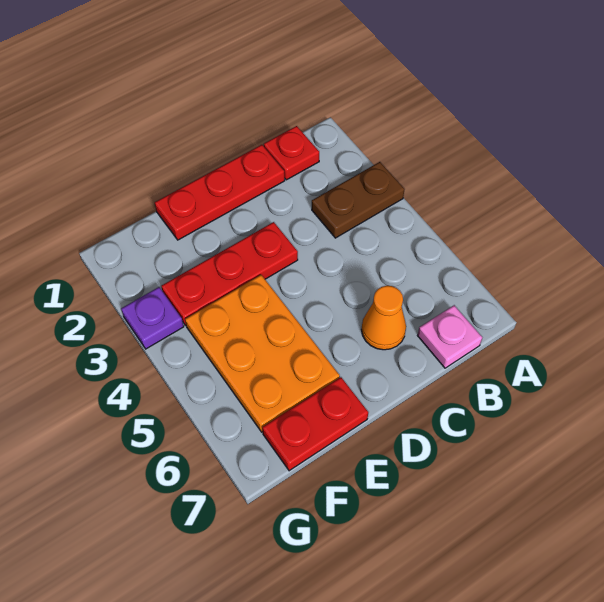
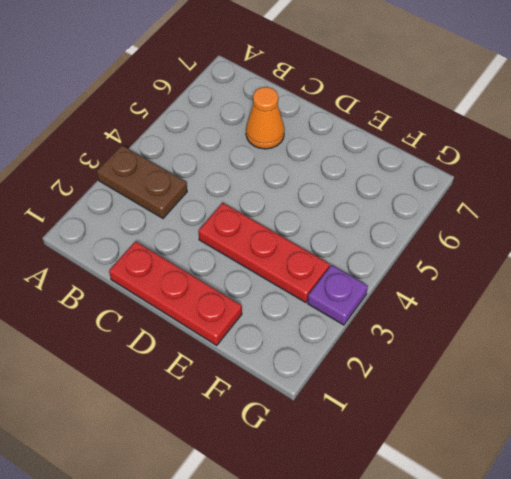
none -> red 1x1 plate [264,126,319,180]
none -> pink 1x1 plate [418,305,482,368]

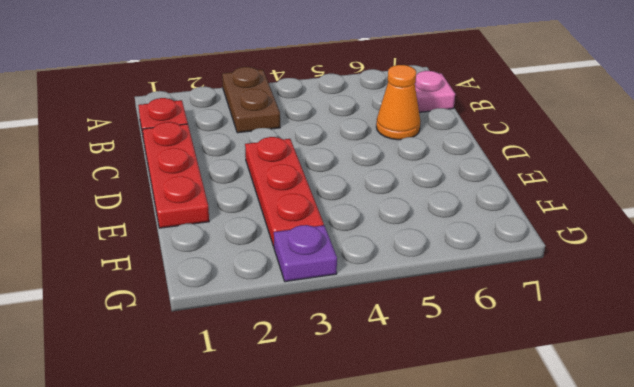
none -> orange 2x3 plate [185,275,340,432]
none -> red 1x2 plate [262,377,368,471]

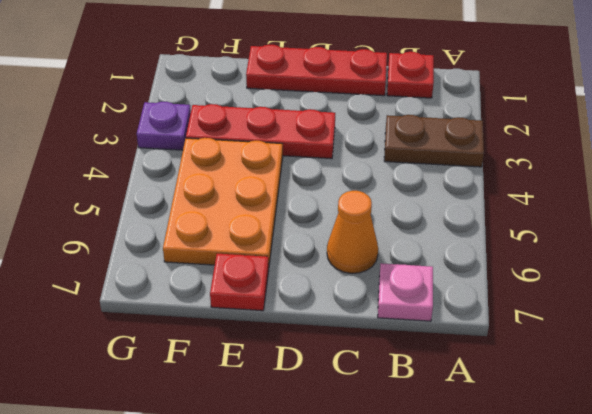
red 1x1 plate [210,254,269,311] -> red 1x2 plate [262,377,368,471]

